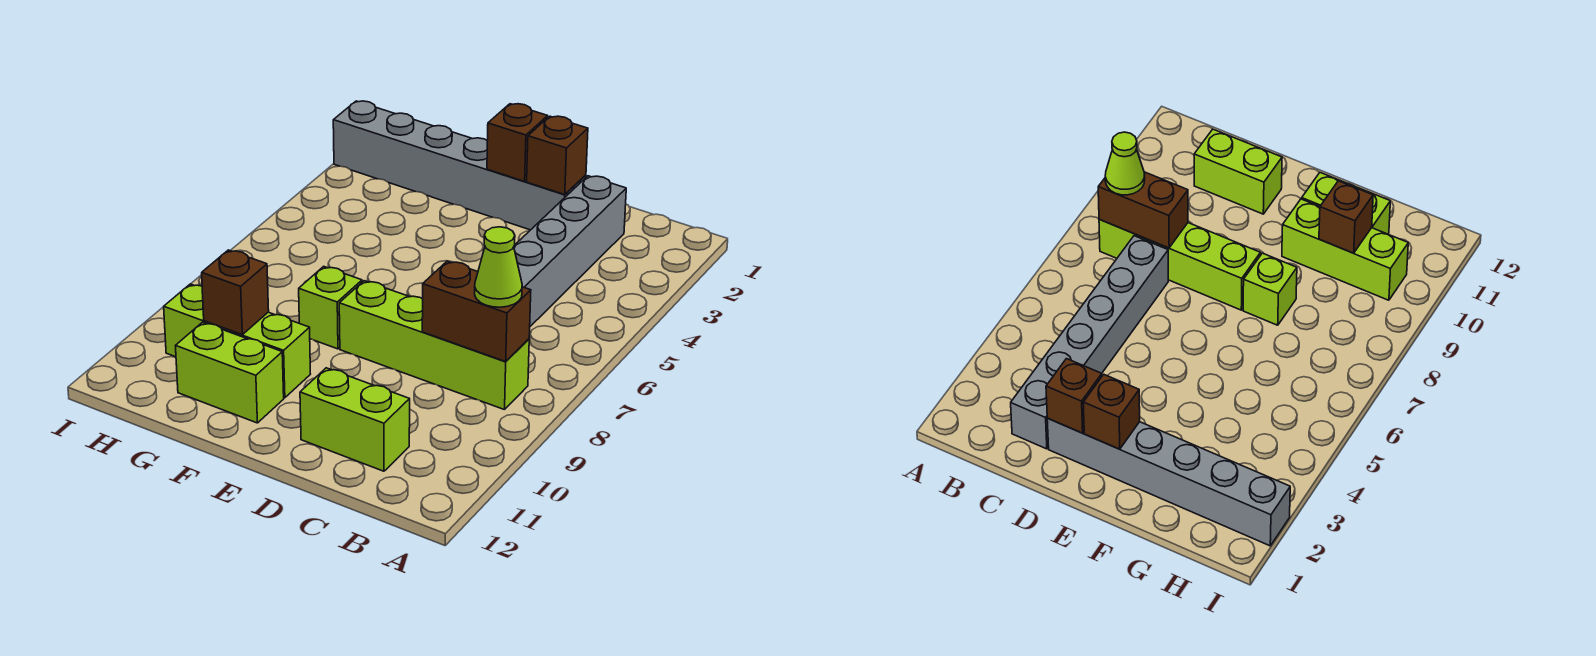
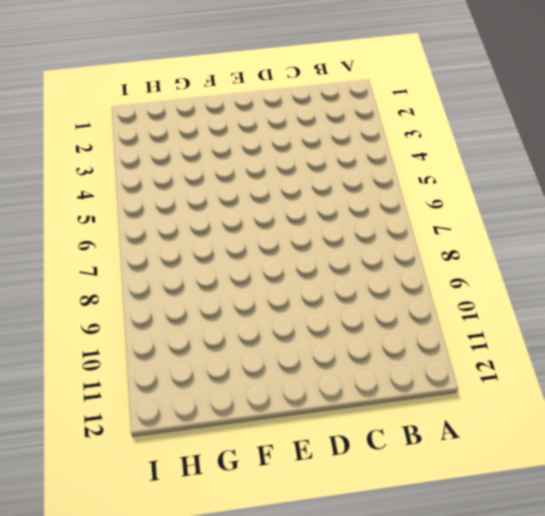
none -> lime 1x4 brick [339,281,529,410]
none -> grey 1x6 brick [514,176,626,326]
none -> lime 1x2 brick [300,368,410,471]

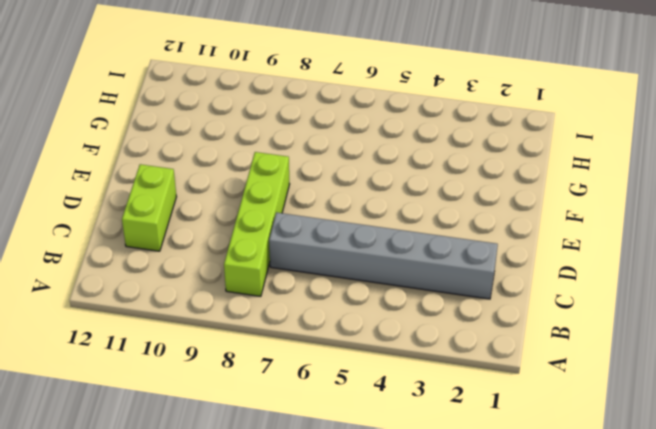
none -> grey 1x6 brick [333,101,586,230]
none -> lime 1x1 brick [299,266,362,349]
none -> lime 1x3 brick [164,284,310,398]

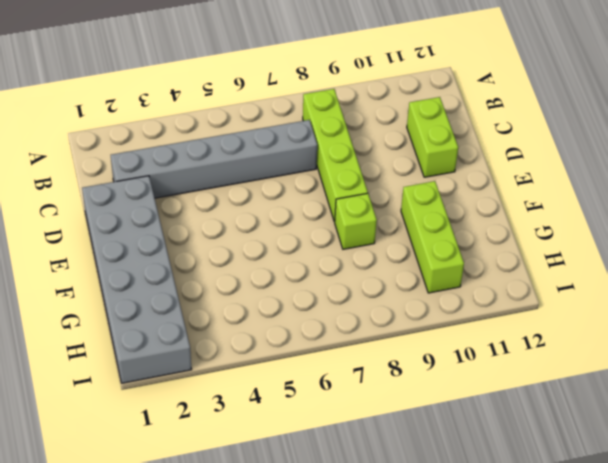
grey 2x6 brick [82,176,192,383] -> grey 1x6 brick [333,101,586,230]
none -> lime 1x2 brick [176,322,284,423]
none -> brown 1x2 brick [422,261,531,362]
none -> brown 1x1 brick [527,116,588,195]

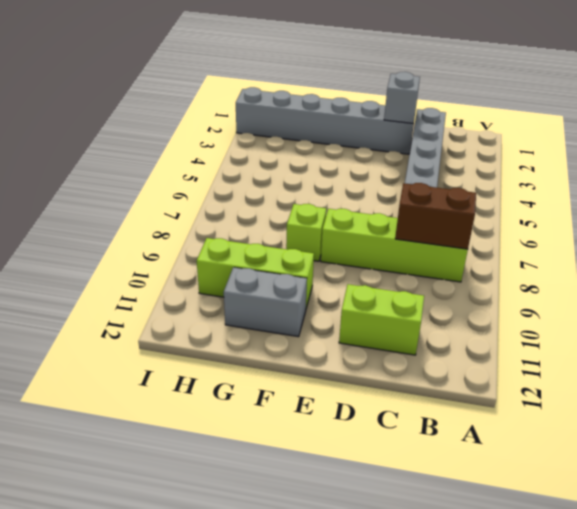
grey 1x1 brick [384,72,420,124] -> brown 1x1 brick [527,116,588,195]
grey 1x2 brick [224,267,307,337] -> lime 1x2 brick [176,322,284,423]
none -> brown 1x1 brick [487,104,548,181]
none -> brown 1x1 brick [202,250,269,334]
none -> lime 1x1 cone [475,227,522,307]

